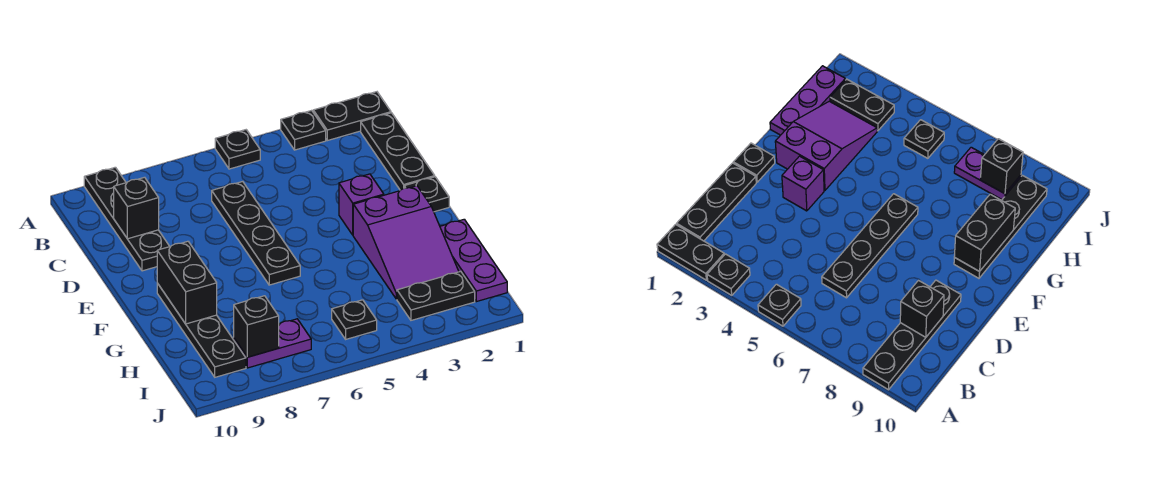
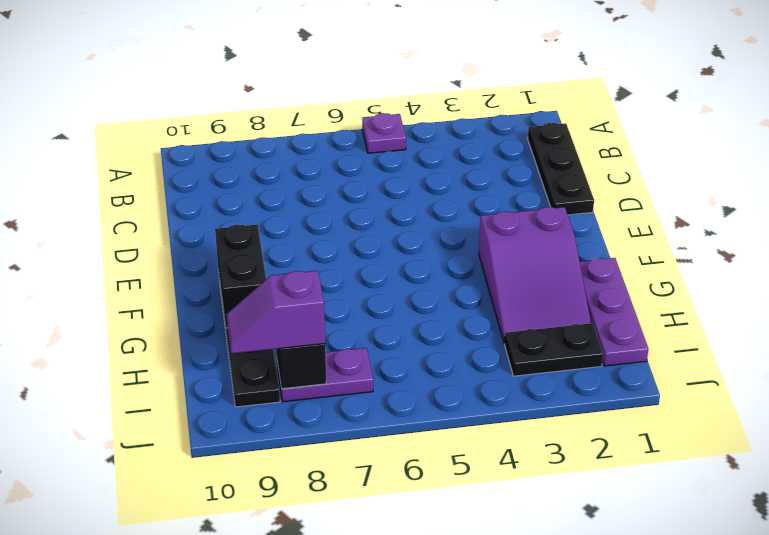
purple 1x1 plate [362,113,406,153] -> black 1x1 plate [215,130,260,169]
purple 1x2 slope [226,271,325,354] -> none
none -> black 1x2 plate [313,92,391,141]
none -> black 1x1 plate [281,110,326,150]
none -> black 1x4 plate [84,167,170,271]

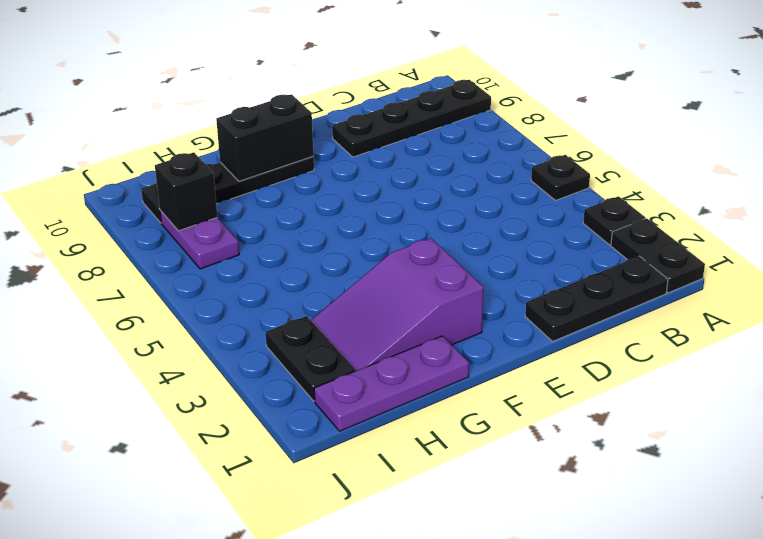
none -> black 1x4 plate [212,182,300,285]
none -> black 1x1 plate [404,177,449,212]
none -> purple 1x1 brick [339,174,384,235]

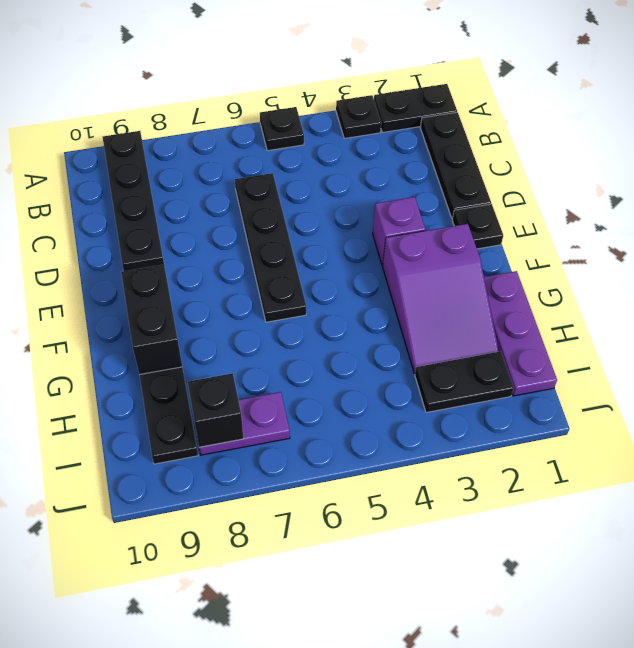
none -> black 1x1 plate [332,300,377,339]
none -> black 1x1 brick [114,177,159,239]

